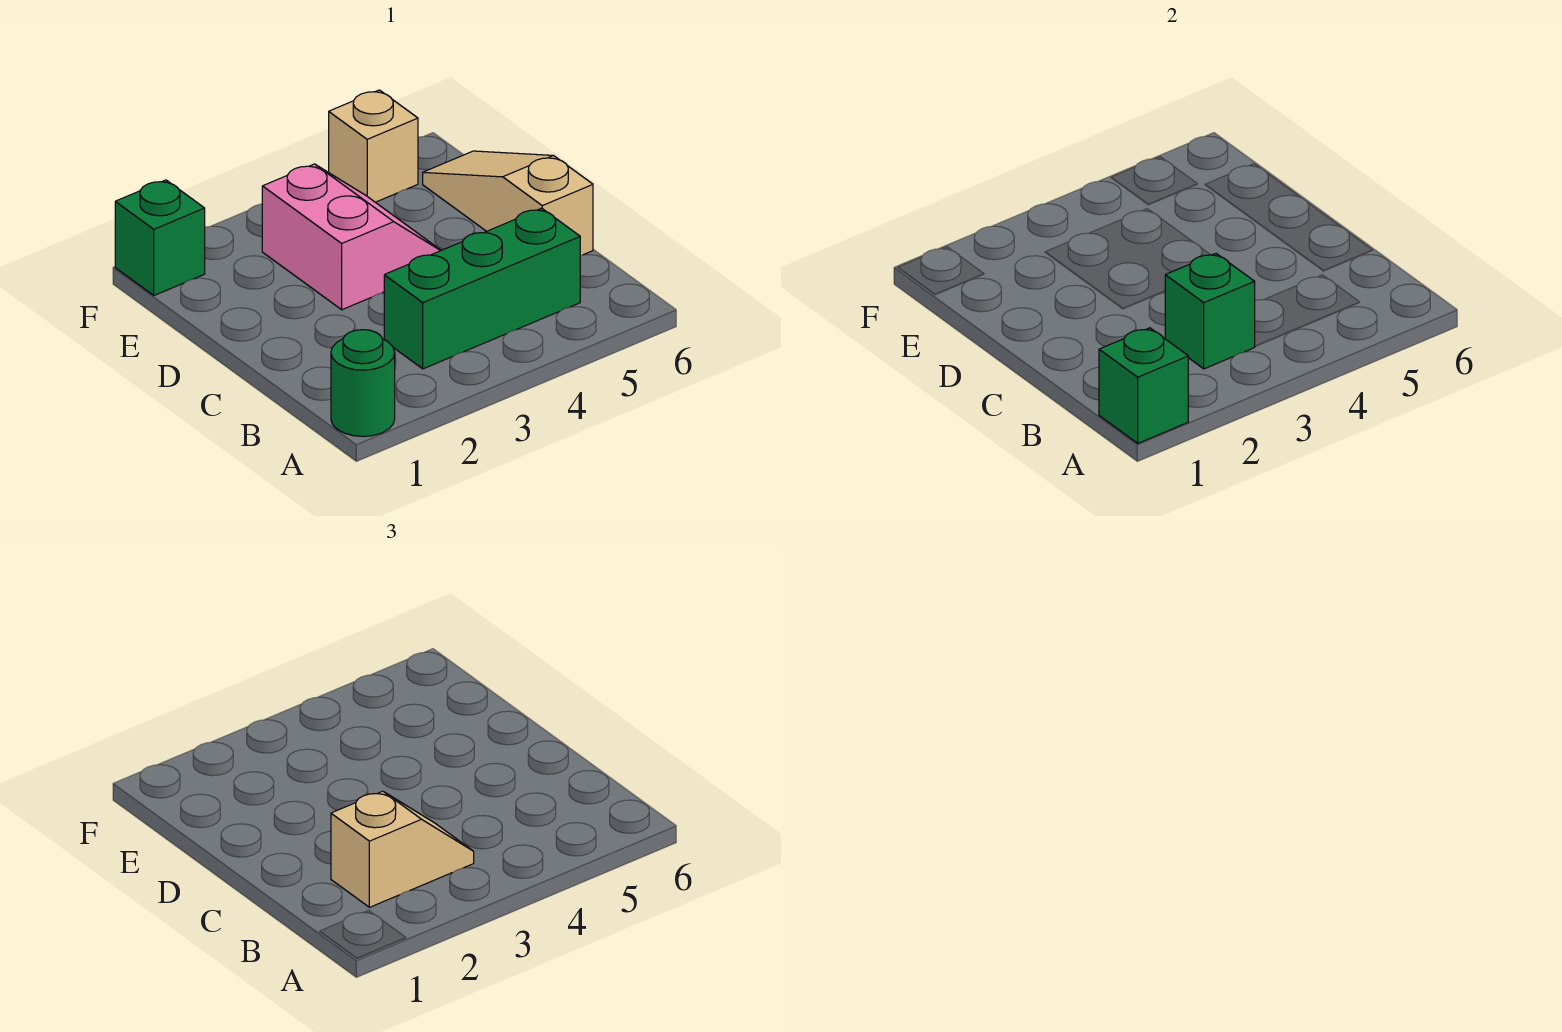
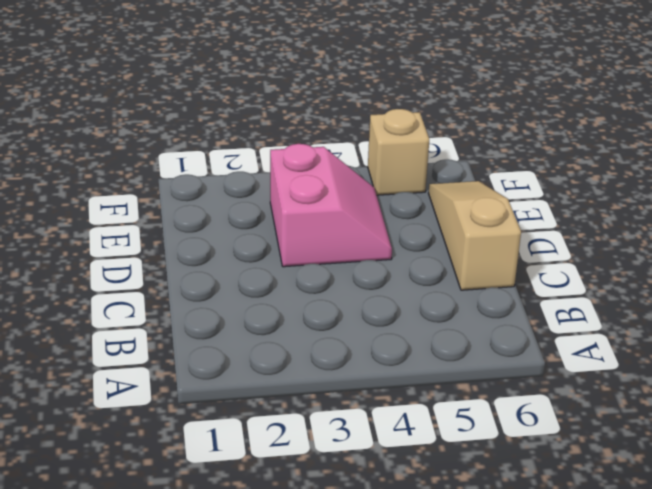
none -> green 1x1 round brick [331,330,395,436]
none -> green 1x3 brick [384,208,580,369]

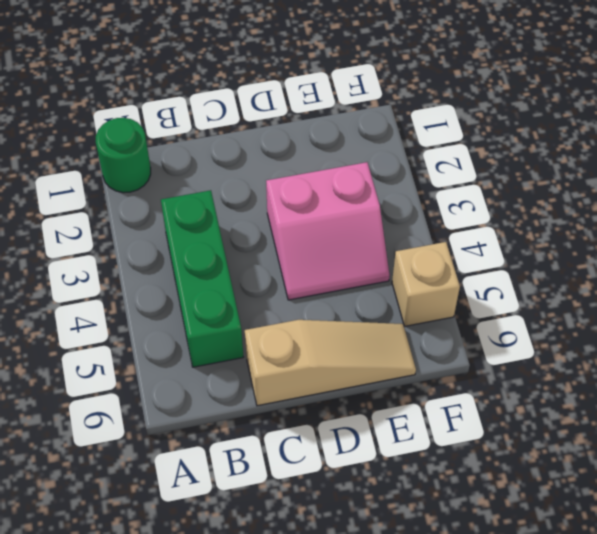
none -> green 1x1 brick [115,180,205,295]
none -> green 1x1 brick [1099,328,1188,443]

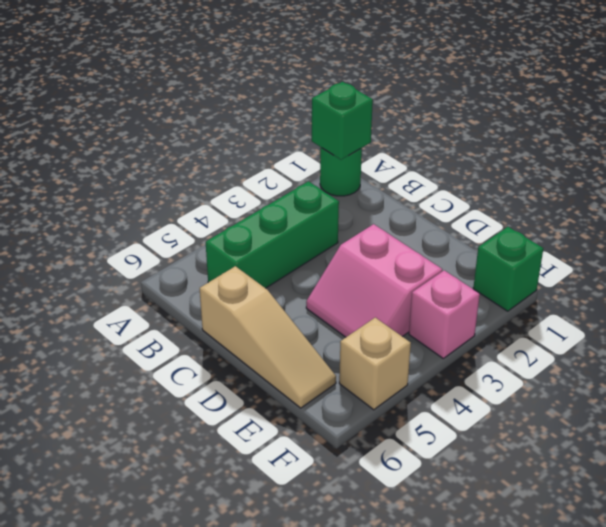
pink 1x1 brick [409,270,480,358] -> none
none -> green 1x1 brick [1165,253,1255,369]
none -> tan 1x2 slope [331,791,474,907]

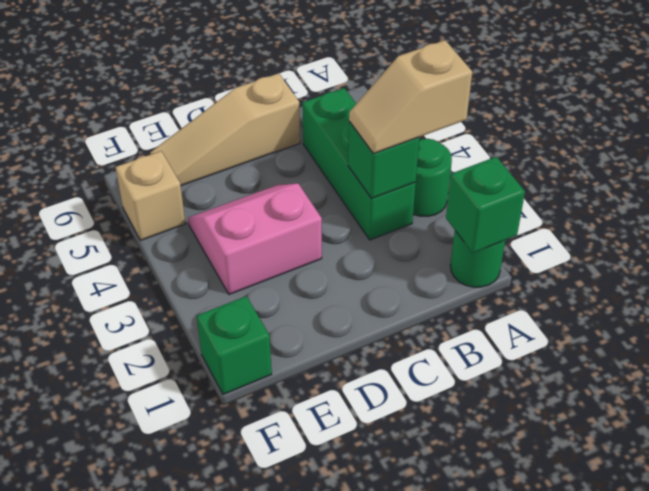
green 1x1 round brick [413,139,452,216] -> none
tan 1x2 slope [349,40,472,154] -> tan 1x2 slope turned to [331,791,474,907]

